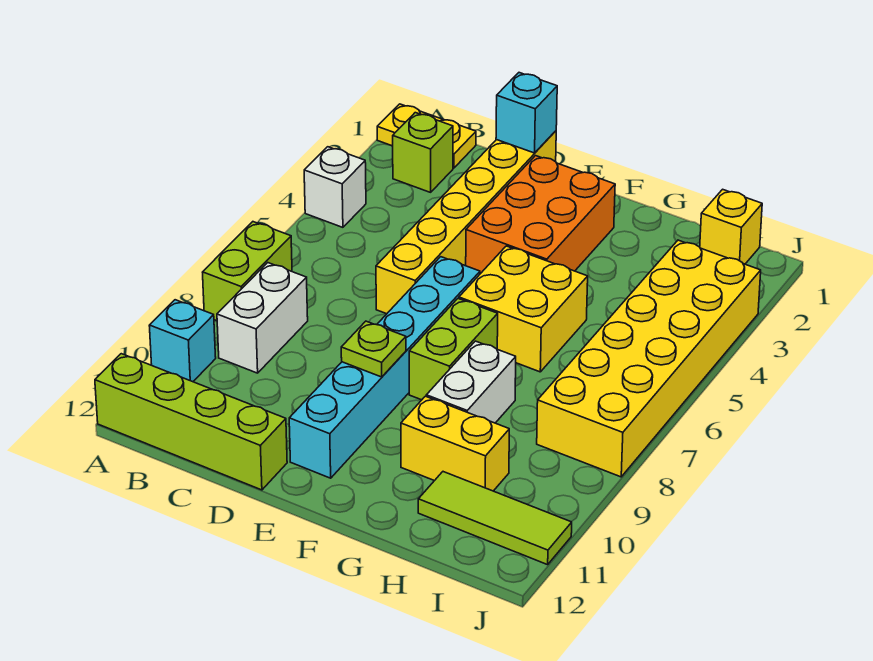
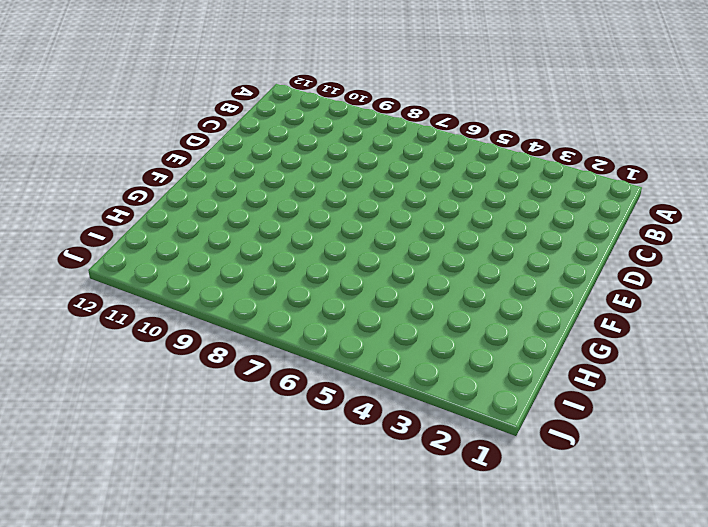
none -> yellow 1x2 plate [377,104,476,168]
none -> white 1x1 brick [304,147,366,227]
none -> lime 1x2 brick [203,222,292,321]

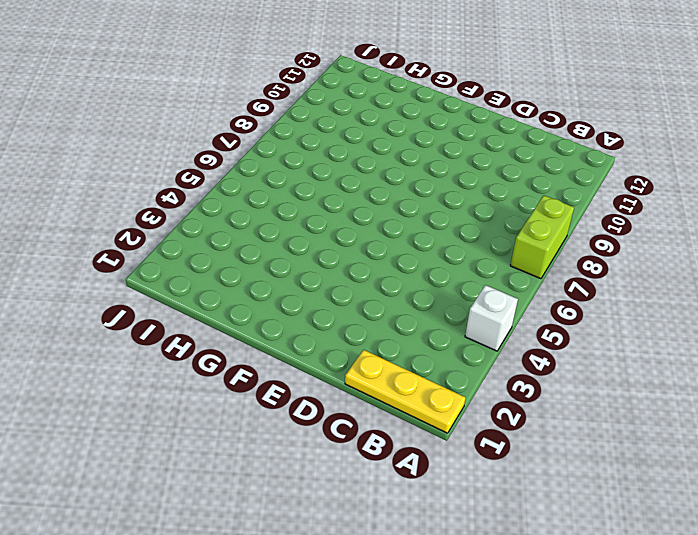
yellow 1x3 plate [345,350,466,433] -> yellow 1x2 plate [377,104,476,168]
none -> cyan 1x1 brick [149,300,216,382]
none -> lime 1x4 brick [95,354,287,490]
none -> lime 1x1 brick [393,113,453,192]

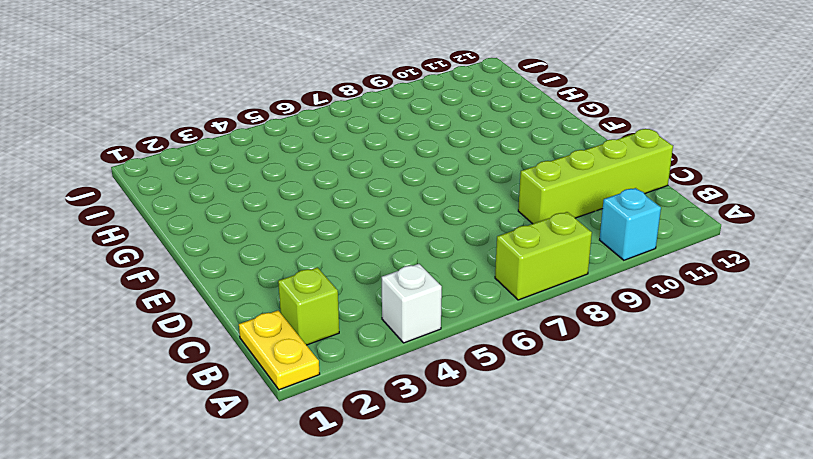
lime 1x4 brick [518,129,673,224] -> lime 1x4 brick turned to [95,354,287,490]
none -> white 1x2 brick [217,263,308,373]
none -> yellow 1x6 brick [376,131,556,314]
none -> orange 2x3 brick [466,156,615,274]

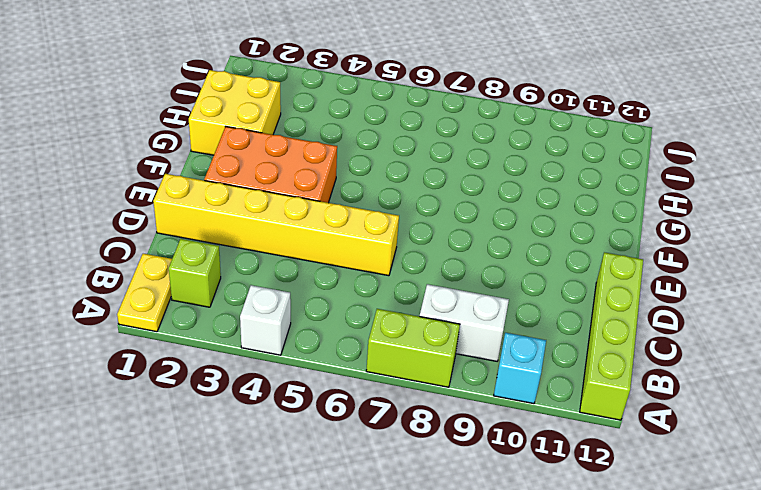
yellow 2x2 brick [189,70,281,155] -> yellow 2x2 brick moved to [459,246,588,372]
none -> cyan 1x6 brick [289,257,480,478]
none -> lime 1x2 brick [409,299,498,400]
none -> white 1x2 brick [426,341,516,423]

